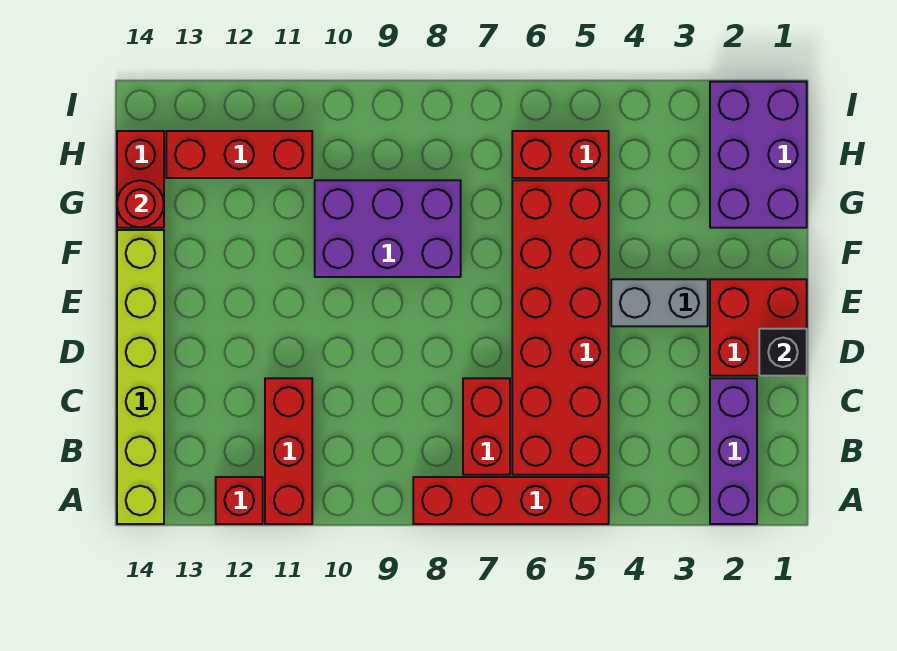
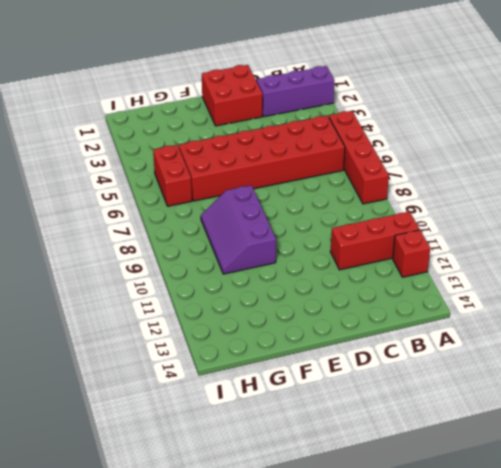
purple 2x3 slope [201,185,276,274] -> purple 2x3 brick [315,180,461,277]
none -> lime 1x6 brick [117,230,164,524]
none -> red 1x2 brick [463,378,510,475]
none -> grey 1x2 brick [611,279,708,326]

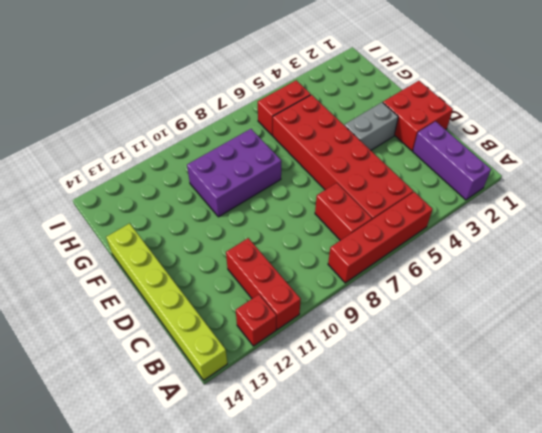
none -> purple 2x3 brick [710,82,807,228]
none -> red 1x2 brick [117,131,164,228]
none -> red 1x3 brick [166,131,312,178]

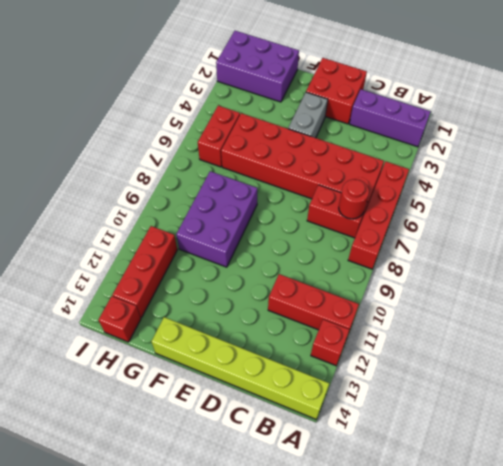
red 1x1 round brick [339,179,369,219] -> red 1x1 round brick moved to [117,180,164,227]
red 1x1 brick [98,296,141,342] -> red 1x2 brick [117,131,164,228]
none -> black 1x1 brick [759,329,807,376]

